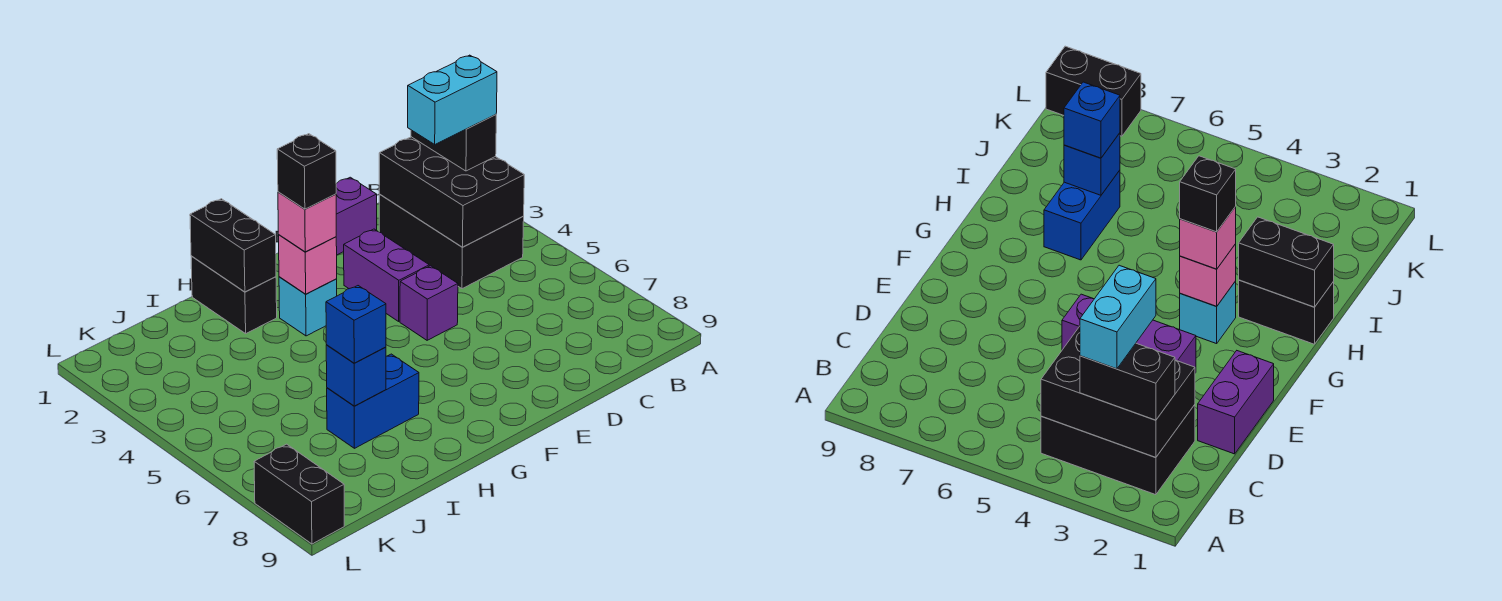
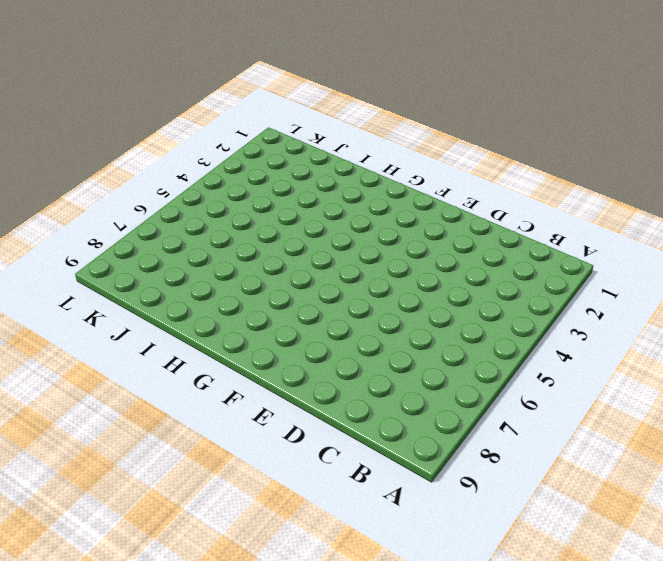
none -> black 2x3 brick [379,195,524,289]
none -> purple 1x2 brick [336,177,377,255]
none -> purple 1x2 brick [344,229,429,321]

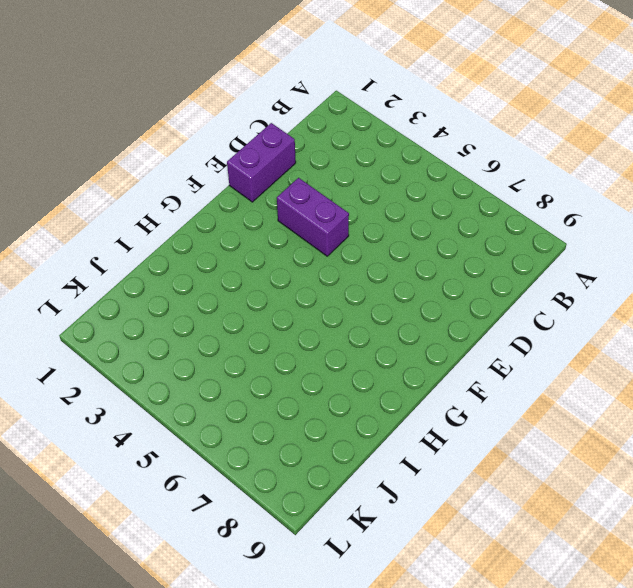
none -> black 2x3 brick [379,195,524,289]
none -> purple 1x1 brick [400,266,458,340]
none -> cyan 1x1 brick [279,277,337,336]

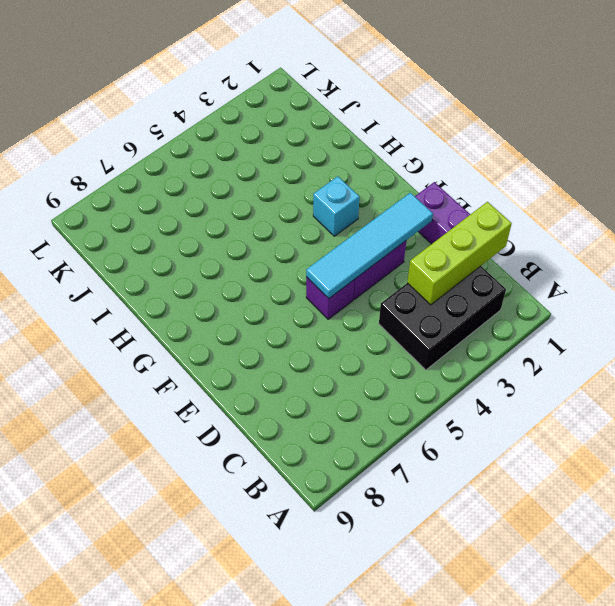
lime 1x3 brick [407,202,512,305] -> black 2x3 brick [379,137,524,247]
cyan 1x4 tile [306,193,433,298] -> none
none -> black 1x2 brick [191,256,277,334]
none -> blue 1x2 brick [327,354,419,448]
none -> black 1x2 brick [254,444,344,544]

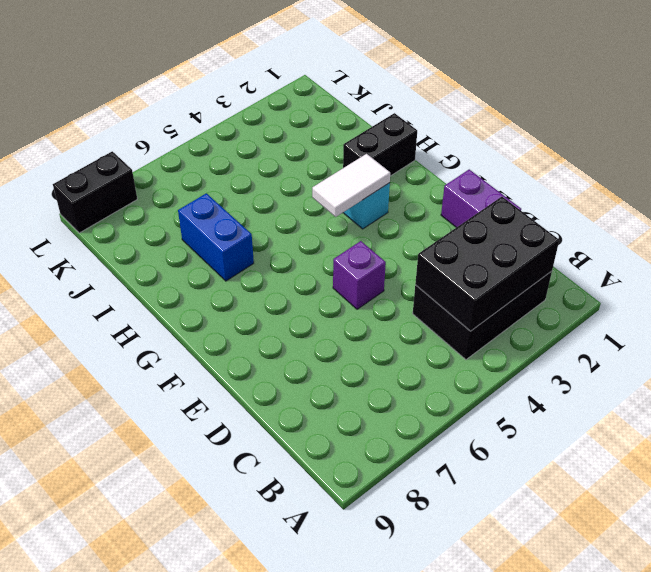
white 1x2 tile [312,154,390,217] -> pink 1x1 brick [279,235,337,294]
none -> purple 1x2 brick [344,229,429,321]
none -> black 1x2 brick [190,199,276,292]
none -> blue 1x1 brick [326,345,386,406]

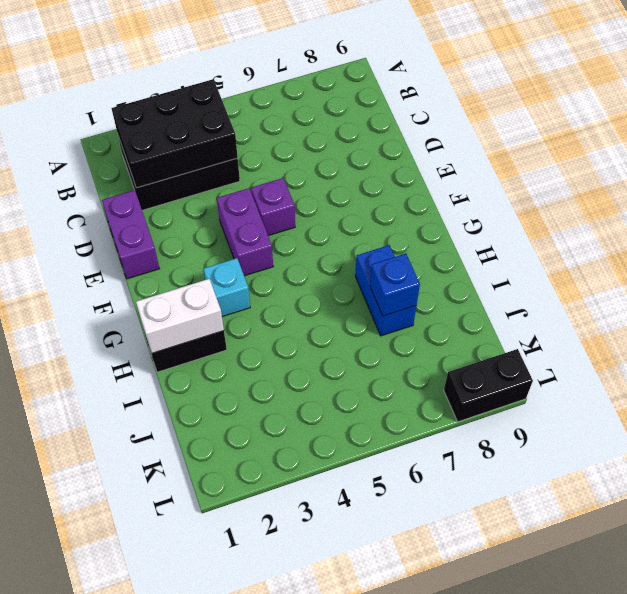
purple 1x2 brick [217,188,273,276] -> purple 1x2 brick turned to [344,229,429,321]
white 1x2 brick [136,279,224,353] -> black 1x2 brick [190,199,276,292]
none -> pink 1x1 brick [279,235,337,294]
none -> black 1x2 brick [411,115,496,171]
none -> pink 1x1 brick [278,192,336,252]

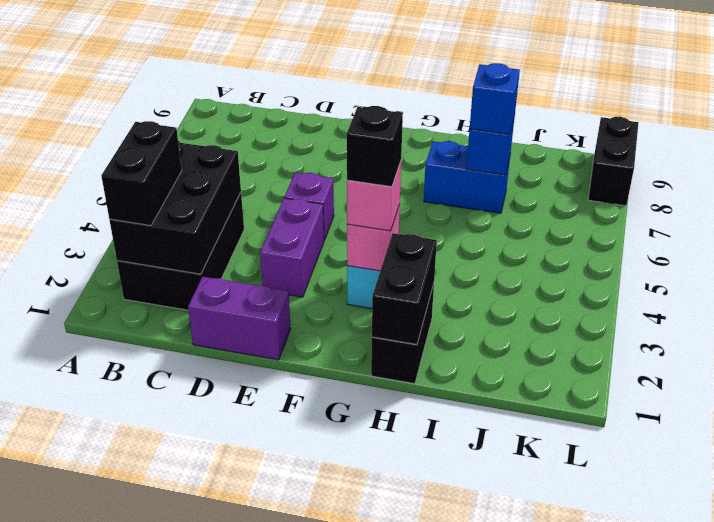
none -> cyan 1x2 brick [408,55,497,144]

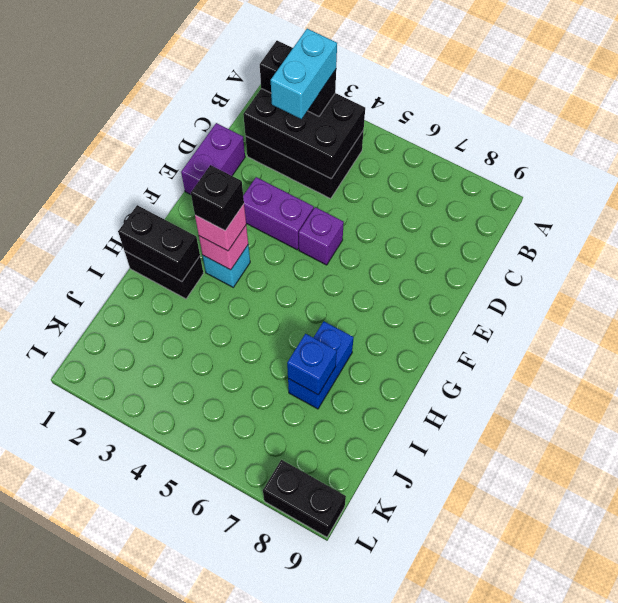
none -> blue 1x1 brick [326,286,386,363]

